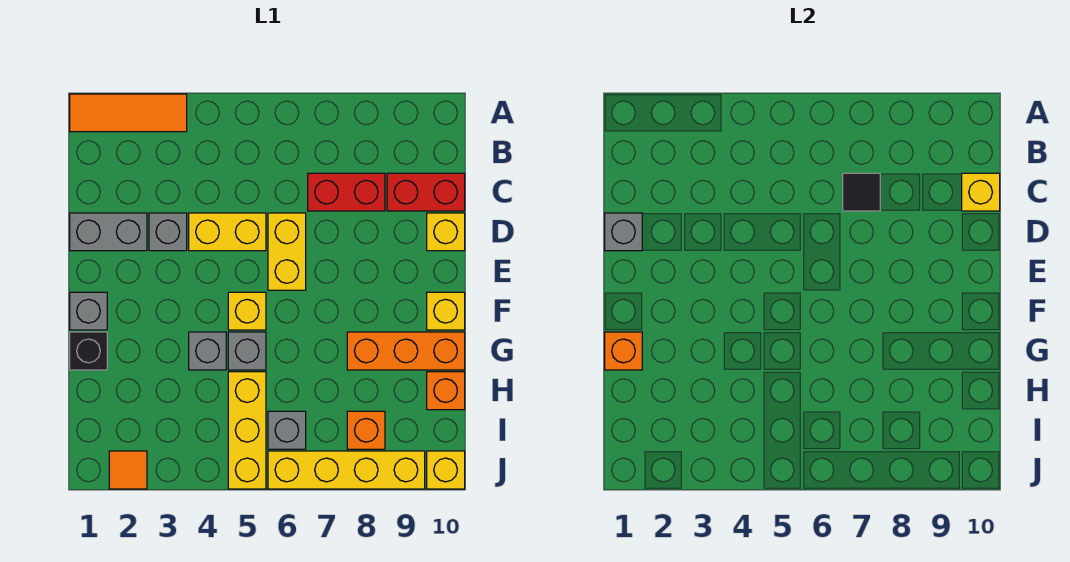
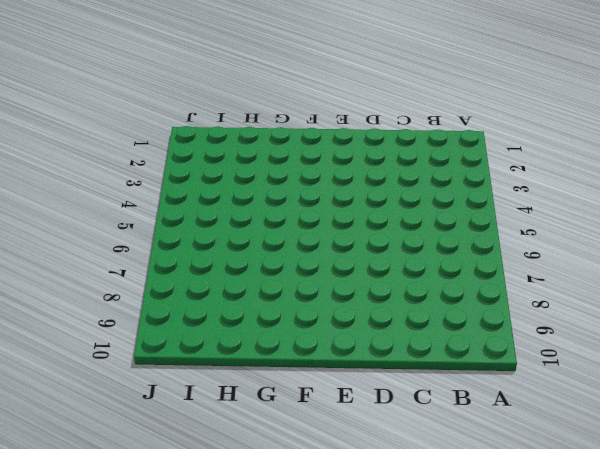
none -> orange 1x3 tile [70,94,187,132]
none -> red 1x2 brick [308,173,385,211]
none -> red 1x2 brick [387,173,465,211]

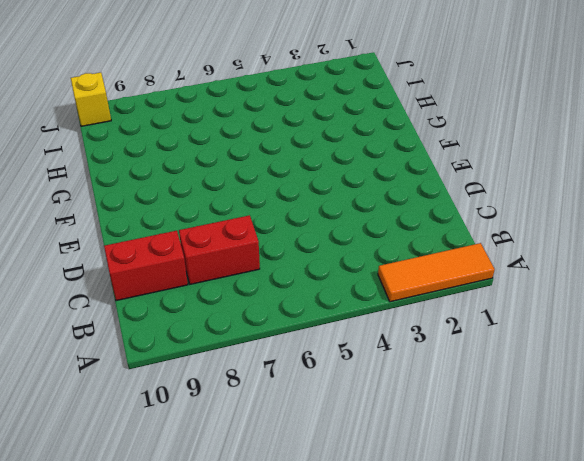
none -> grey 1x2 brick [70,213,147,251]
none -> grey 1x1 brick [149,213,187,251]
none -> yellow 1x2 brick [189,213,266,251]

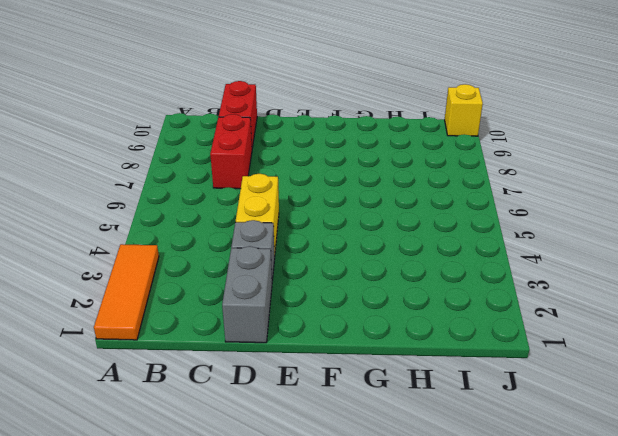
none -> yellow 1x2 brick [268,213,306,290]
none -> yellow 1x1 brick [427,213,465,251]
none -> grey 1x1 brick [70,292,107,330]

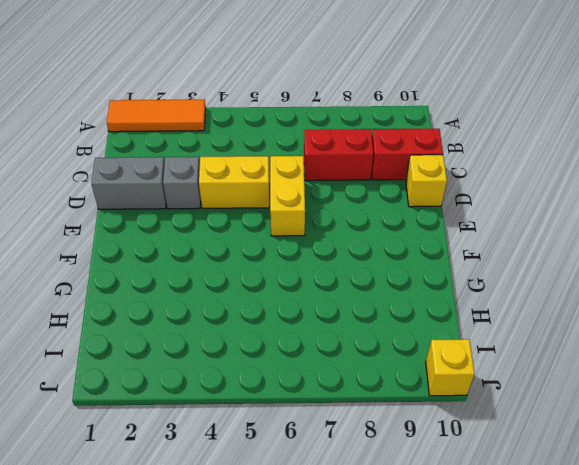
none -> grey 1x1 brick [70,292,107,330]
none -> yellow 1x1 brick [228,292,266,330]
none -> yellow 1x1 brick [427,292,465,330]

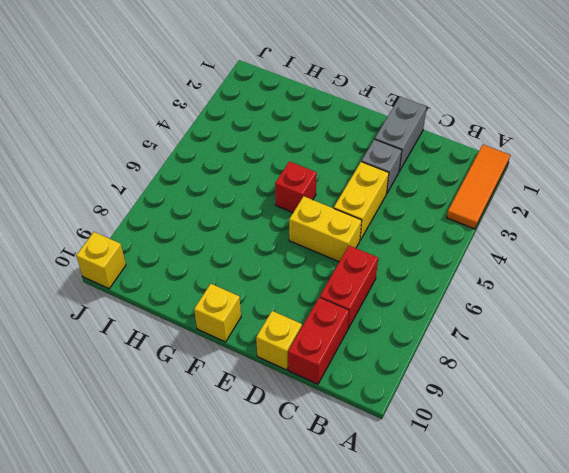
red 1x1 brick [275,161,317,213] -> yellow 1x1 brick [228,292,266,330]
none -> grey 1x1 brick [70,292,107,330]
none -> black 1x1 brick [70,332,107,370]
none -> grey 1x1 brick [189,332,226,370]

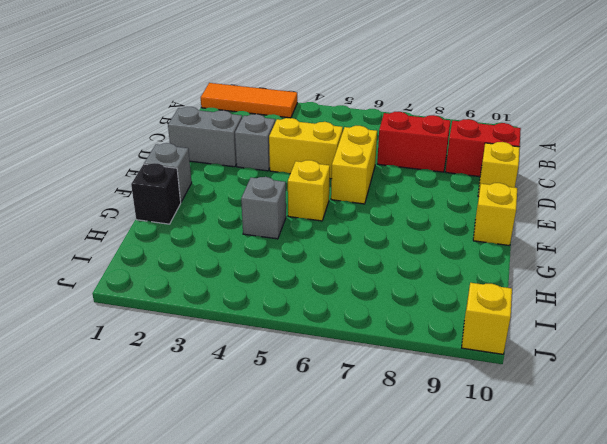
none -> grey 1x1 brick [228,332,266,370]
none -> orange 1x3 brick [347,332,465,370]
none -> yellow 1x3 brick [228,372,266,489]

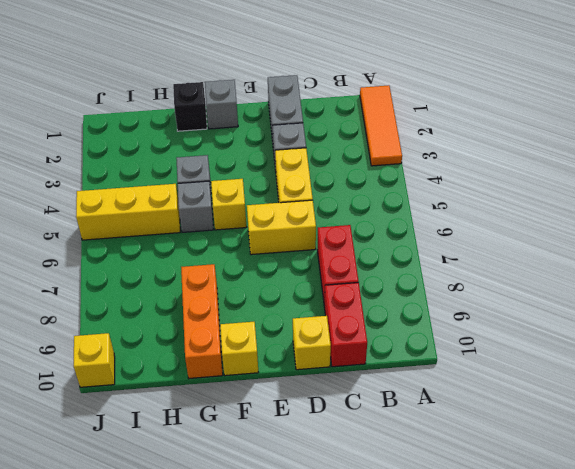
none -> orange 1x1 brick [427,372,465,410]
none -> grey 1x1 brick [268,411,306,449]
none -> orange 1x1 brick [347,411,385,449]

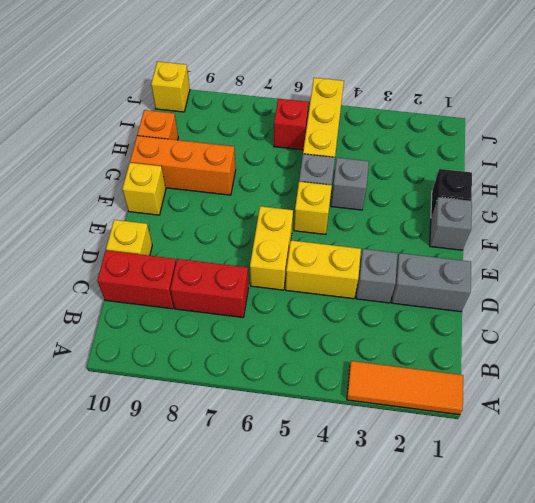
red 1x1 brick [274,99,309,150] -> grey 1x1 brick [268,411,306,449]
none -> orange 1x1 brick [347,411,385,449]
none -> orange 1x1 tile [109,451,147,489]
none -> yellow 1x4 brick [268,451,425,489]

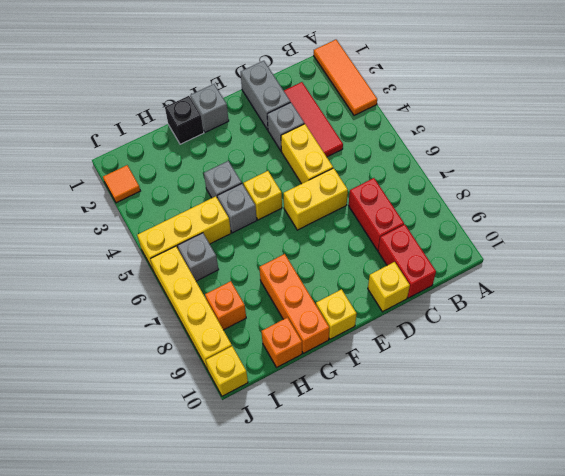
red 1x3 tile [284,82,343,157] -> none
none -> black 1x1 tile [843,173,880,211]
none -> yellow 1x1 brick [962,173,1000,211]
none -> grey 1x1 brick [605,213,642,251]

